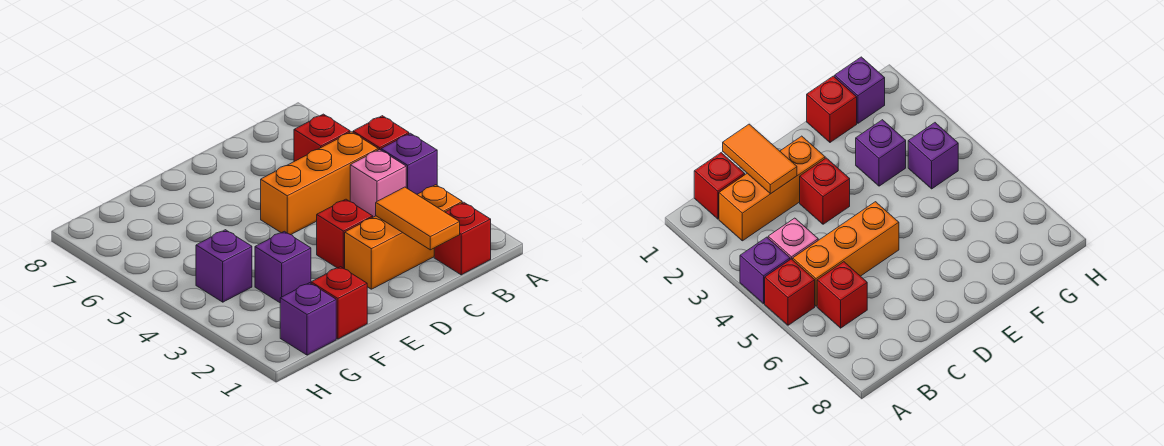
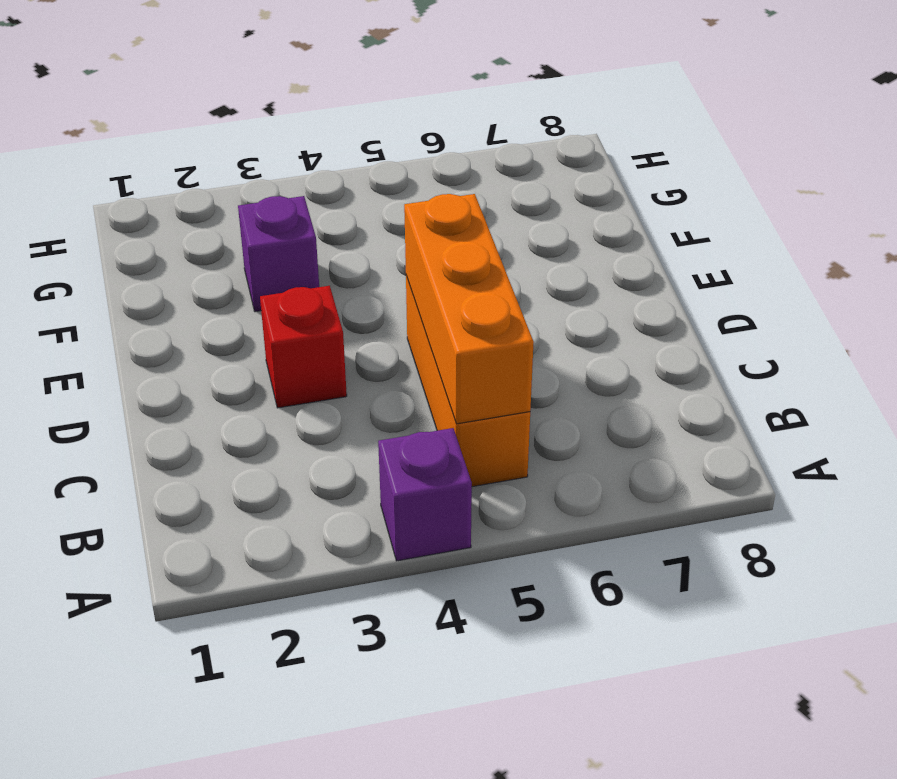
orange 1x3 brick [404,194,534,424] -> orange 1x3 brick moved to [345,185,462,289]
none -> red 1x1 brick [353,116,409,150]
none -> red 1x1 brick [434,202,491,275]
none -> pink 1x1 brick [350,149,406,217]

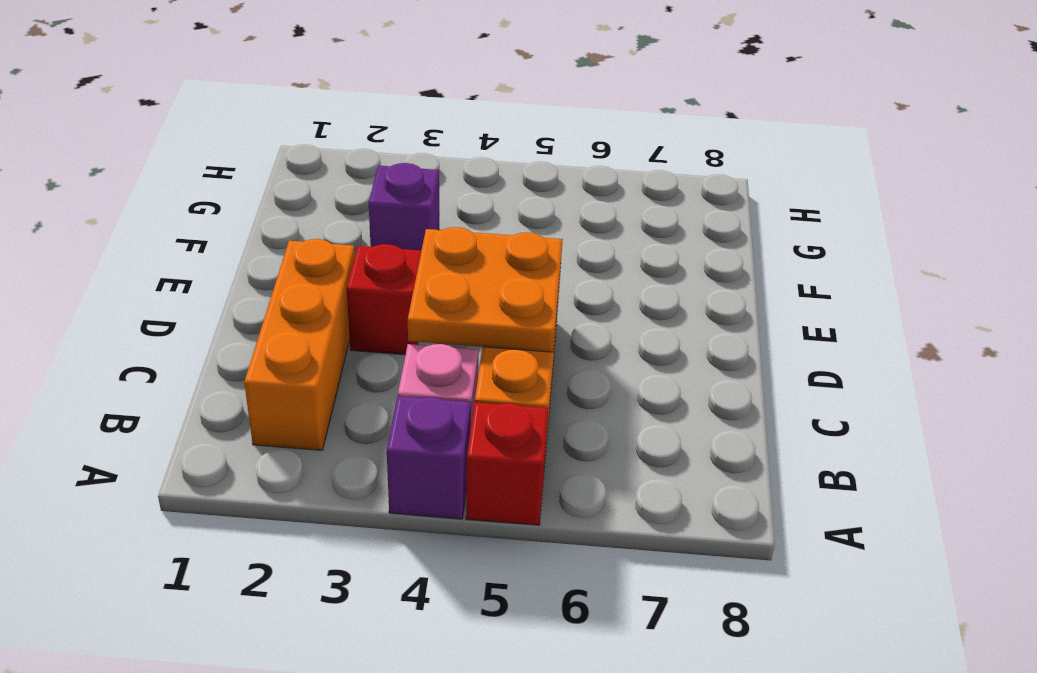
orange 2x2 plate [408,227,563,352] -> none
none -> red 1x1 brick [434,202,491,275]
none -> red 1x1 brick [294,114,350,161]
none -> red 1x1 brick [311,267,367,339]

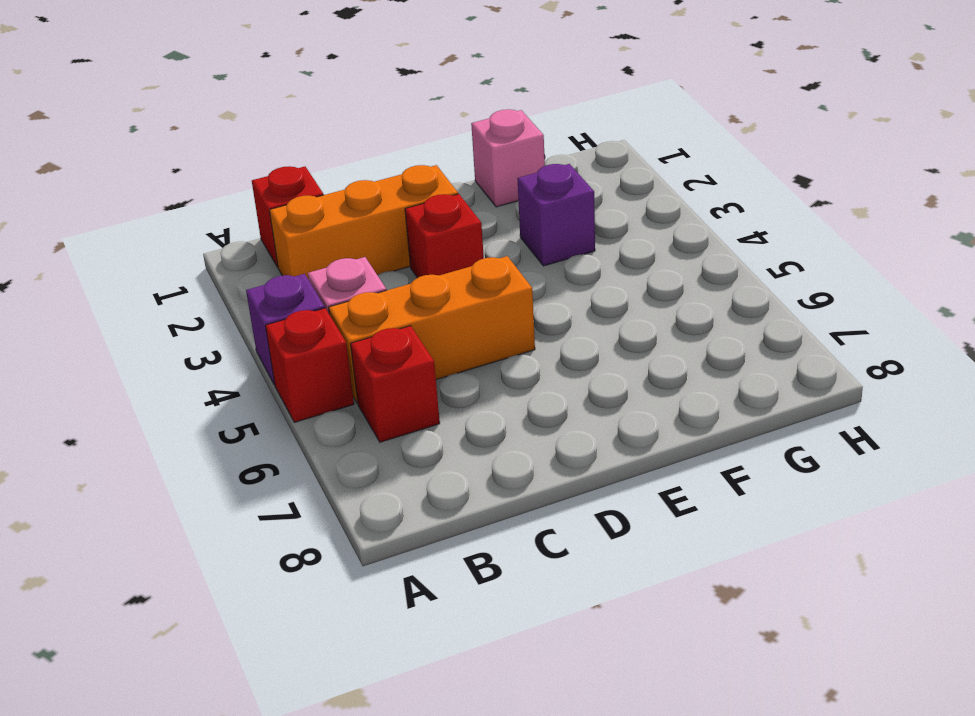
pink 1x1 brick [471,109,545,207] -> red 1x1 brick [311,267,367,339]
none -> purple 1x1 brick [280,283,336,355]
none -> purple 1x1 brick [196,230,252,302]
none -> orange 1x2 tile [376,187,460,250]

